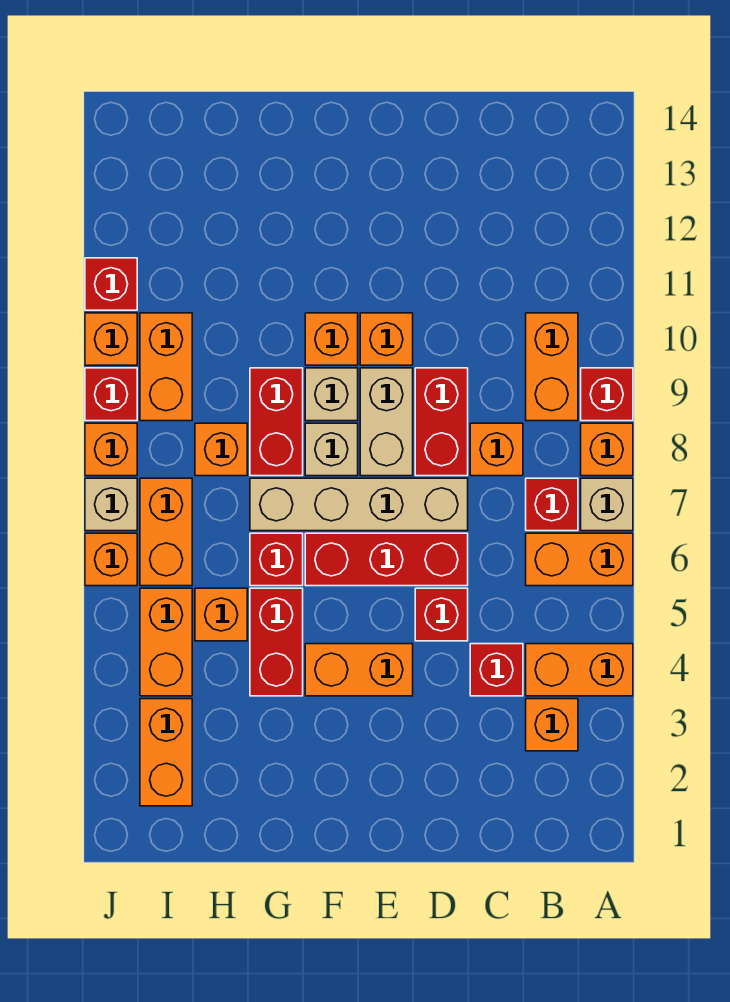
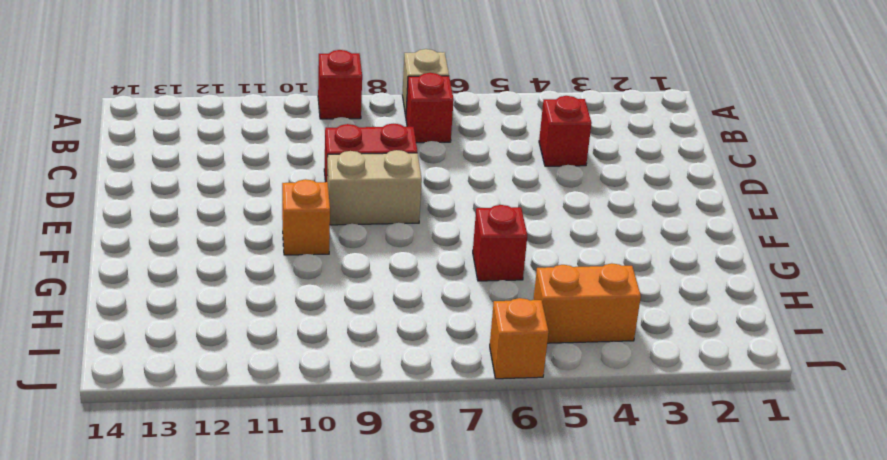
none -> orange 1x2 brick [526,644,633,696]
none -> orange 1x2 brick [526,533,633,586]
none -> orange 1x1 brick [581,423,633,476]
none -> orange 1x1 brick [526,699,578,751]

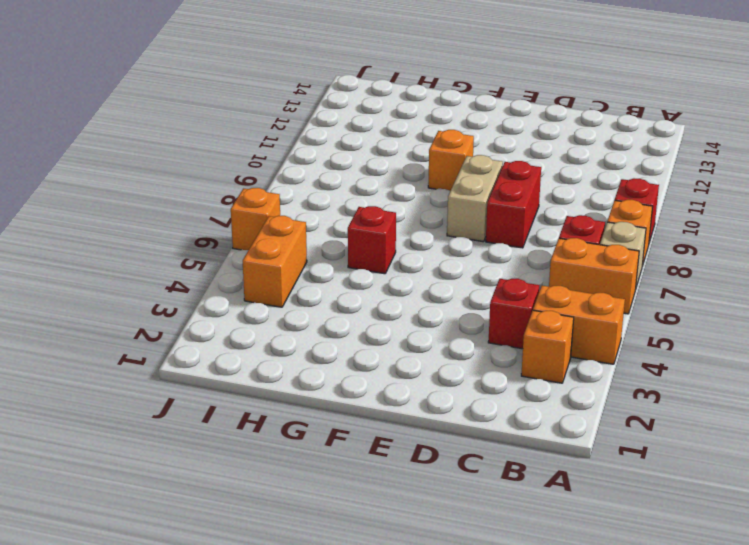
none -> orange 1x2 brick [526,313,578,421]
none -> orange 1x1 brick [470,423,523,476]
none -> red 1x1 brick [415,588,468,641]
none -> red 1x3 brick [305,533,468,586]

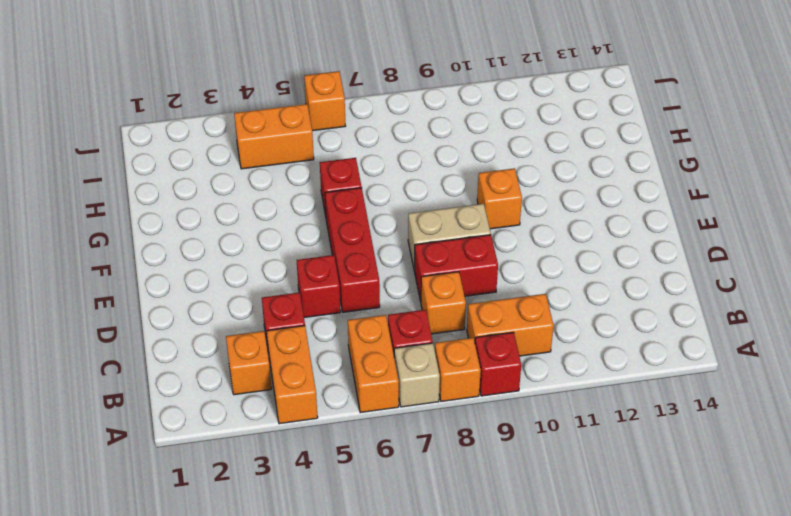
none -> tan 1x4 brick [250,478,468,531]
none -> orange 1x2 brick [305,644,413,696]
none -> orange 1x1 brick [360,313,413,365]
none -> tan 1x1 brick [305,423,358,476]

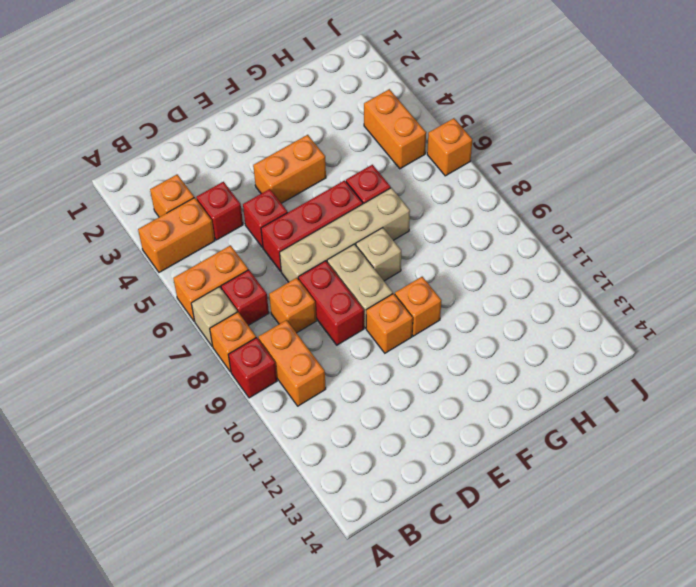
none -> tan 1x1 brick [305,368,358,421]
none -> red 1x2 brick [250,588,303,696]
none -> red 1x2 brick [250,368,303,476]
none -> orange 1x1 brick [195,588,247,641]

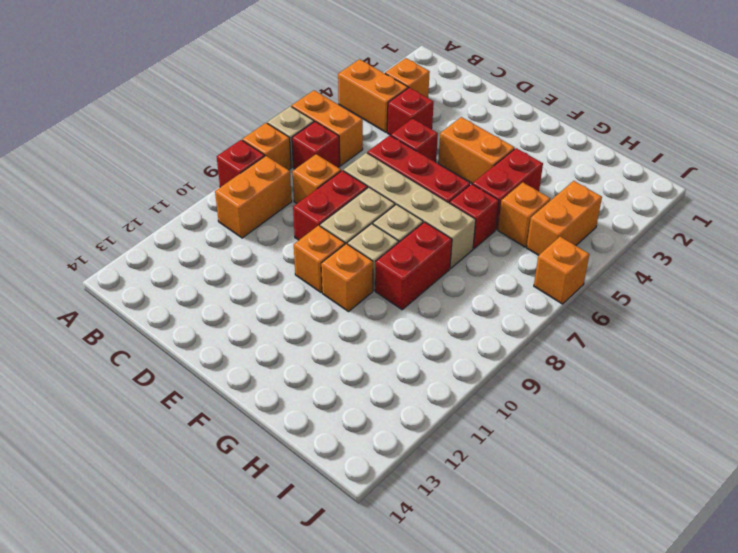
none -> orange 1x1 brick [195,423,247,476]
none -> orange 1x2 brick [140,699,192,806]
none -> orange 1x2 brick [140,478,192,586]
none -> orange 1x2 brick [140,313,192,421]

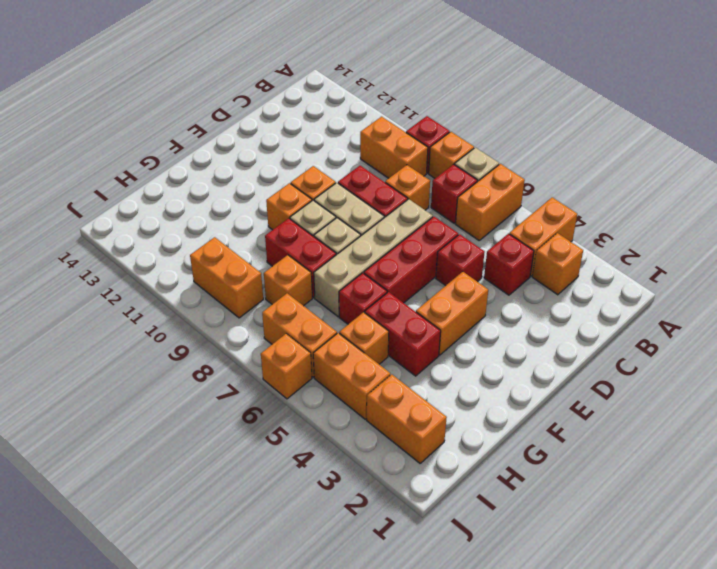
none -> tan 1x1 brick [85,478,137,531]
none -> orange 1x1 brick [85,423,137,476]
none -> red 1x1 brick [85,368,137,421]
none -> orange 1x1 brick [85,313,137,365]

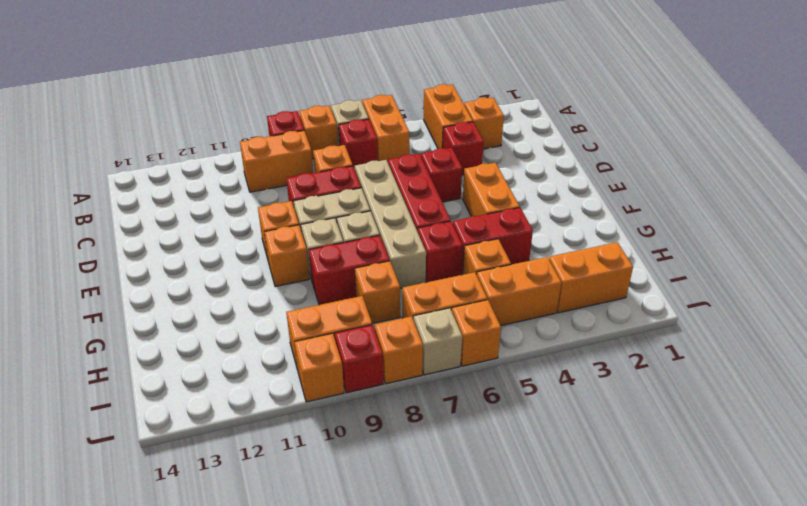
none -> red 1x1 brick [85,258,137,310]

